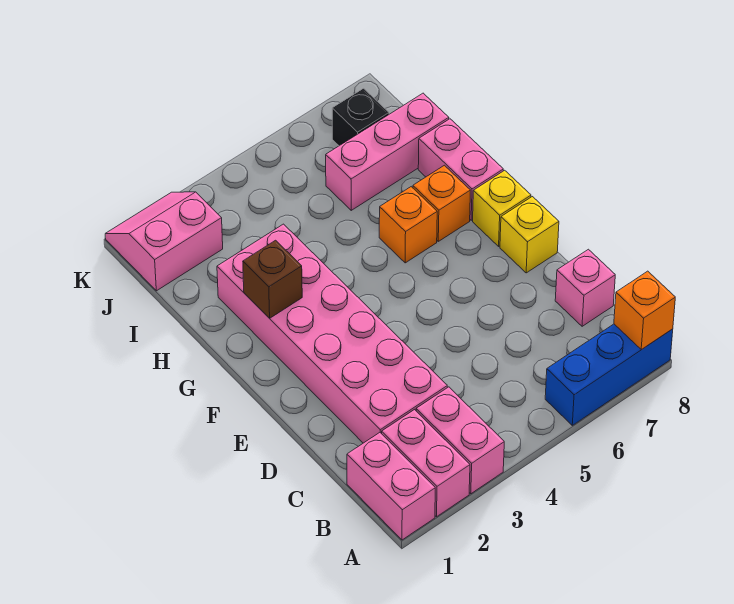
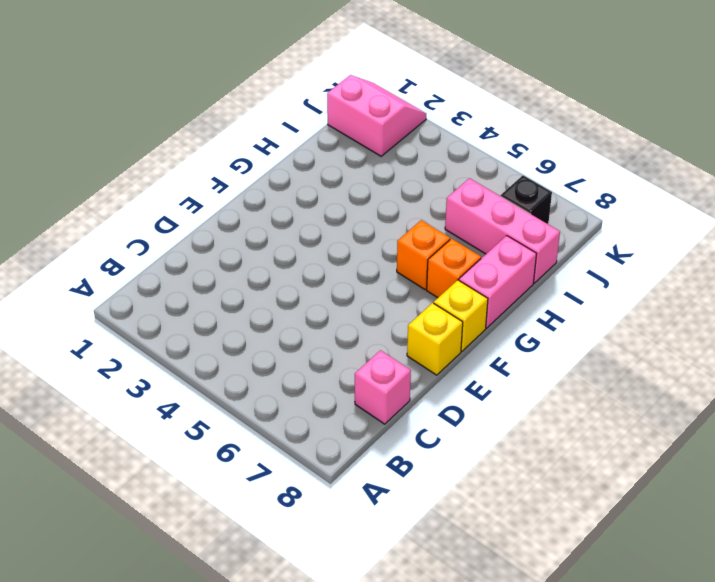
none -> pink 1x2 brick [347,433,435,540]
none -> pink 1x2 brick [382,410,470,517]
none -> pink 1x2 brick [416,387,504,494]

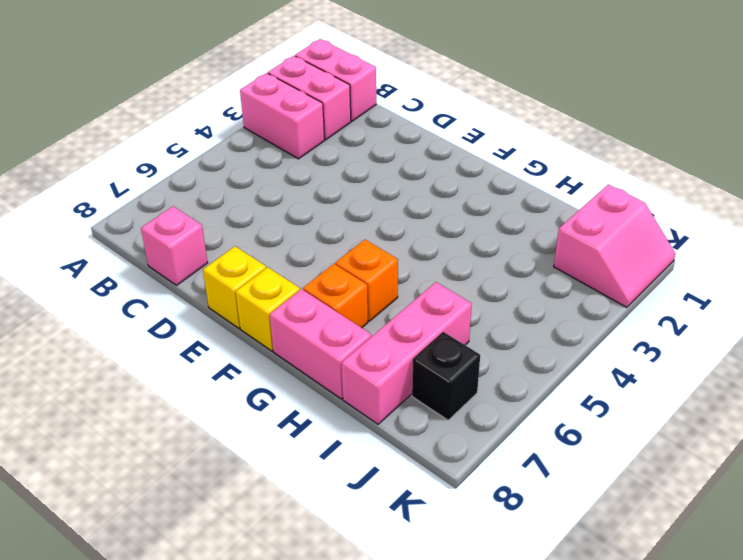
none -> blue 1x3 brick [545,324,673,425]
none -> pink 2x6 brick [217,224,447,443]
none -> orange 1x1 brick [614,271,675,350]

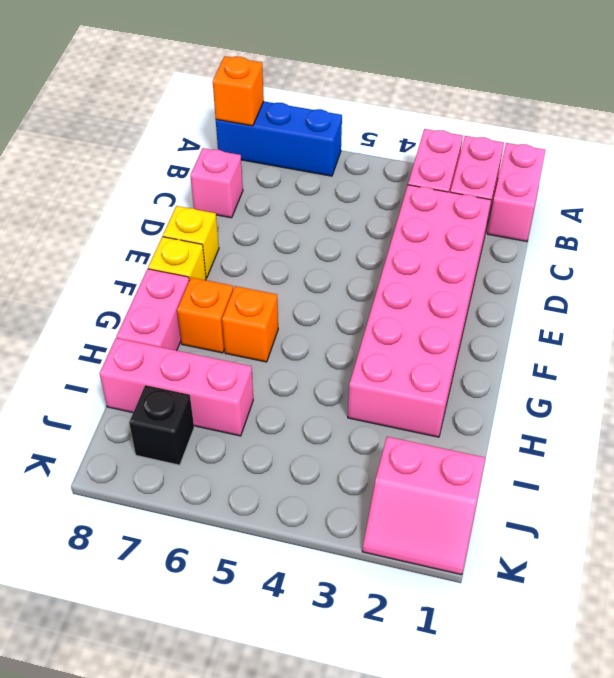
none -> brown 1x1 brick [243,240,302,318]

